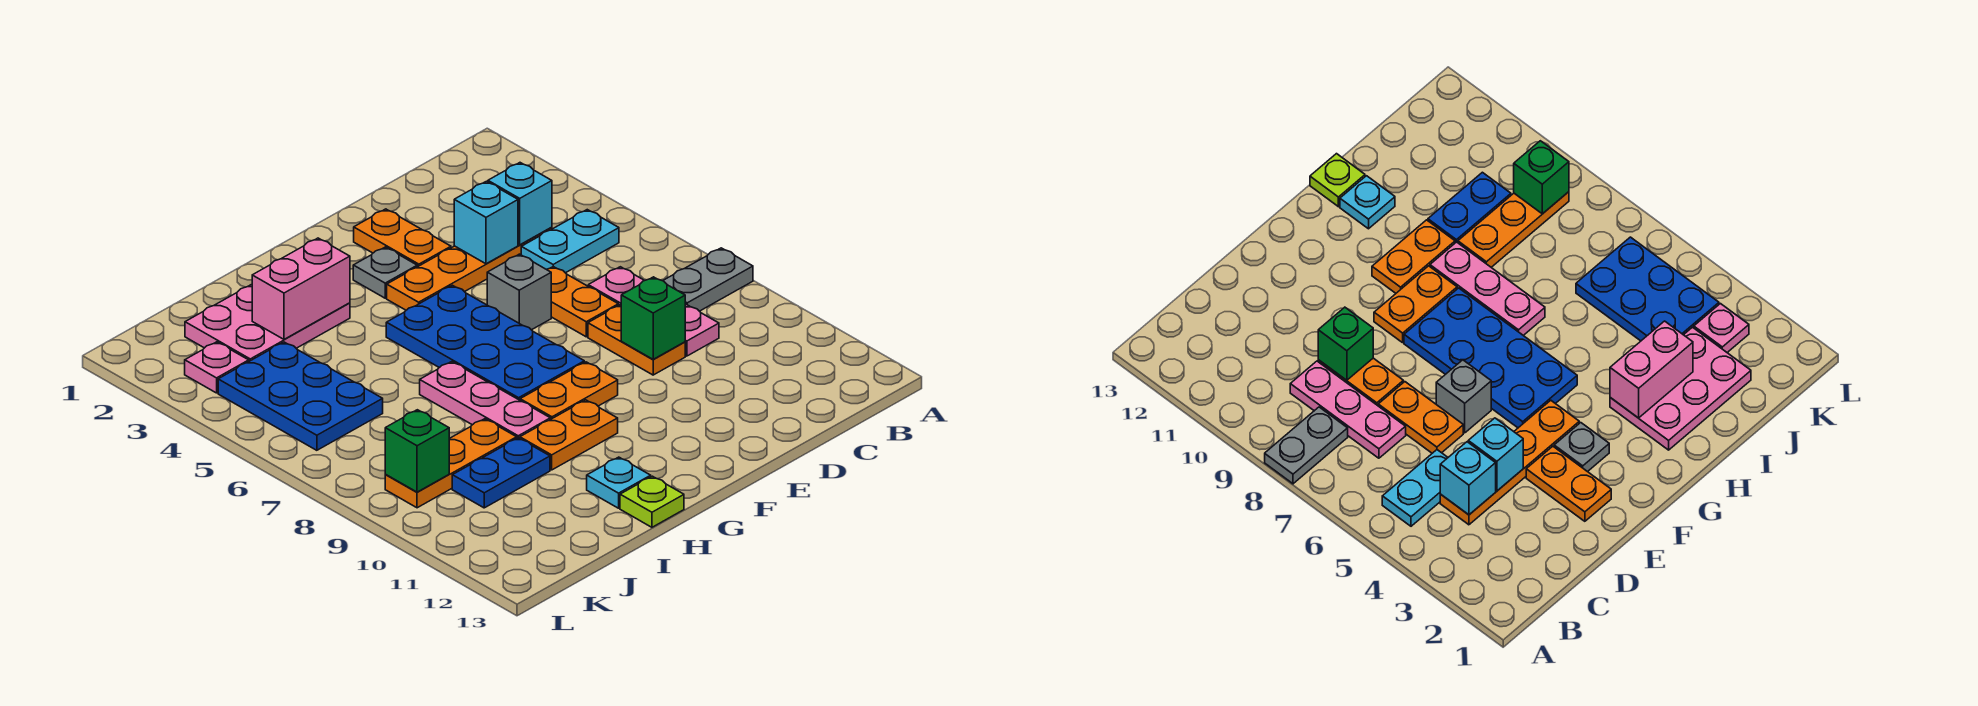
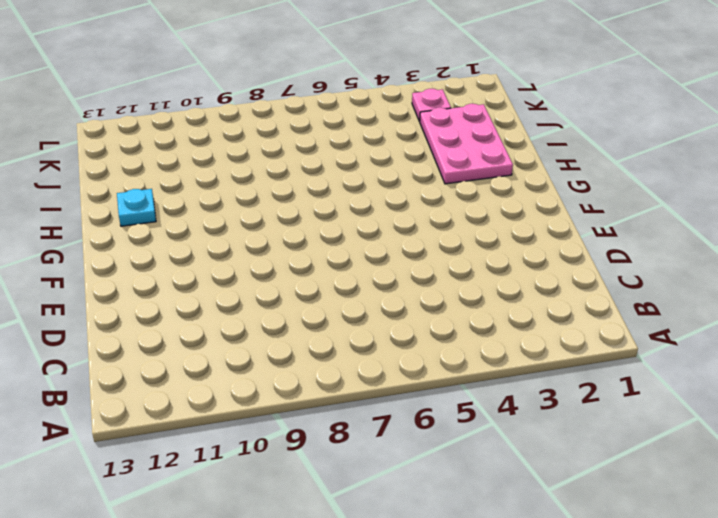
none -> grey 1x2 plate [663,248,753,311]
none -> cyan 1x2 plate [521,210,619,273]
none -> orange 1x4 plate [387,227,552,310]

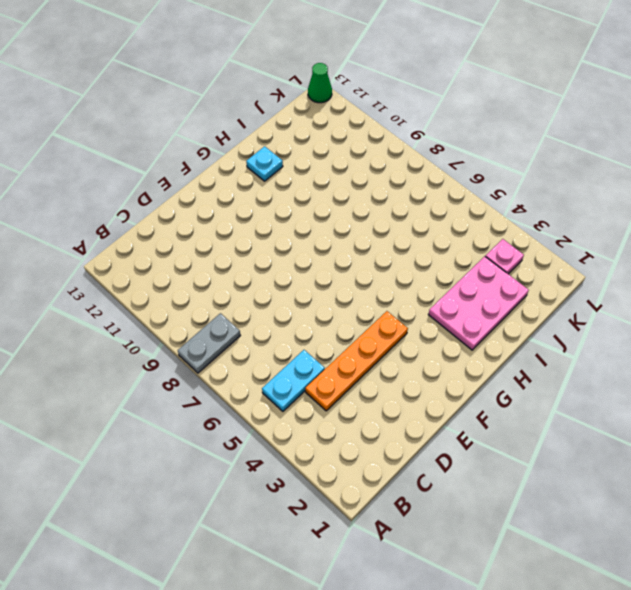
green 1x1 cone [308,63,332,103] -> none
none -> pink 1x3 plate [588,267,719,356]
none -> orange 1x2 plate [547,267,618,337]
none -> orange 1x2 plate [588,305,685,375]

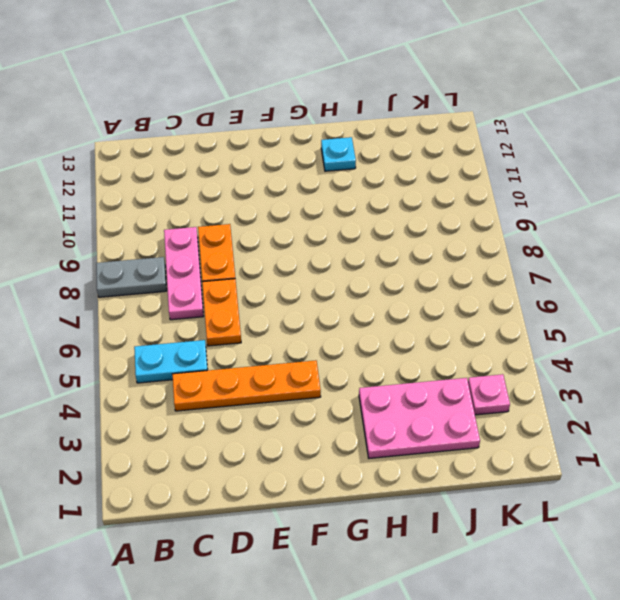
none -> orange 1x2 plate [354,209,451,267]
none -> grey 1x1 brick [487,254,551,330]
none -> grey 1x1 plate [353,247,417,298]

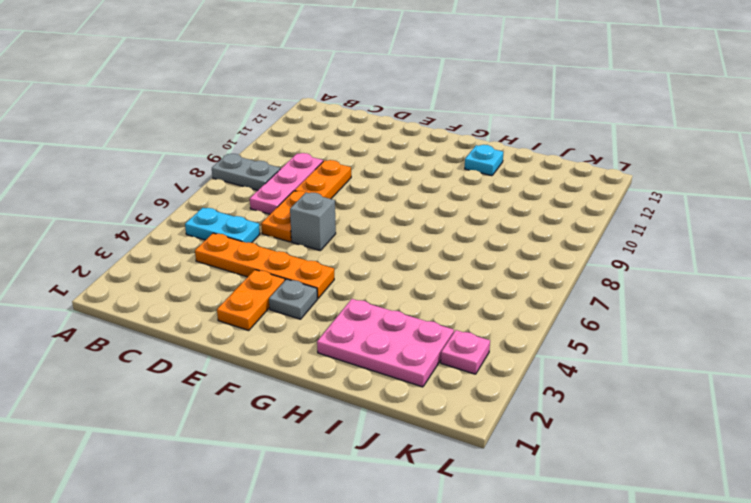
none -> blue 2x4 plate [386,285,584,400]
none -> orange 1x2 plate [520,362,618,419]
none -> orange 1x2 plate [520,400,618,470]

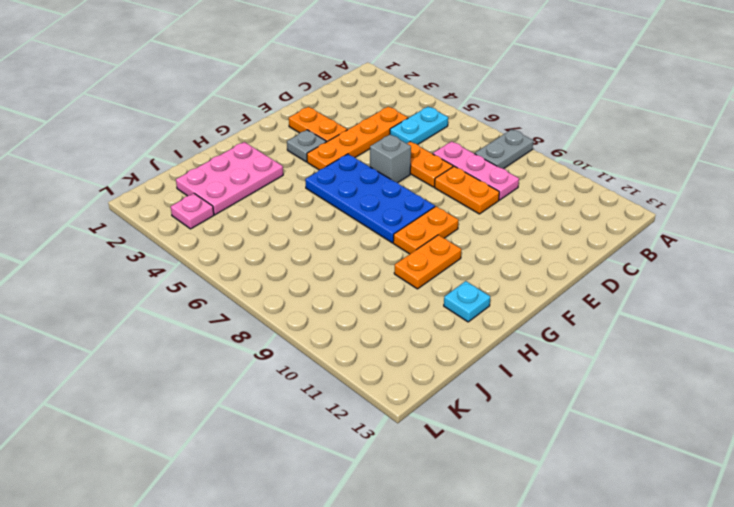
none -> pink 1x3 plate [420,362,550,438]
none -> lime 1x1 plate [620,476,684,527]
none -> orange 1x3 plate [385,419,517,508]

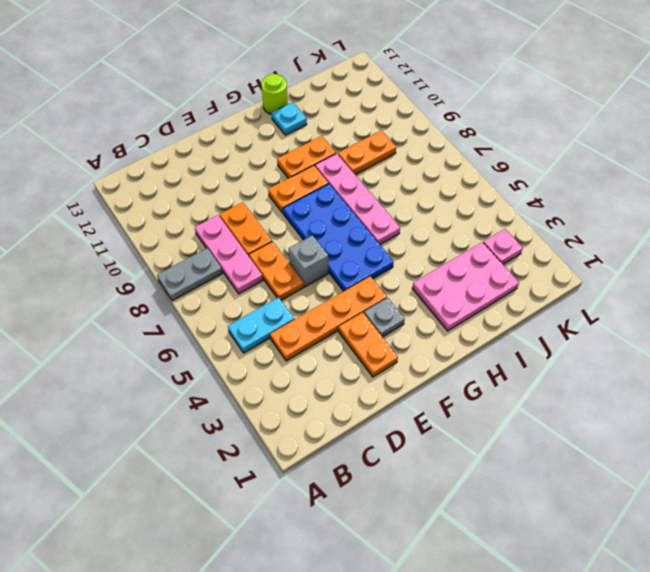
pink 1x4 plate [315,153,400,244] -> pink 1x3 plate [420,362,550,438]
lime 1x1 round brick [261,74,288,114] -> lime 1x1 plate [620,476,684,527]
orange 1x2 plate [338,130,396,175] -> orange 1x3 plate [385,419,517,508]
none -> blue 1x2 plate [452,438,550,508]
none -> blue 2x3 plate [218,342,383,450]
none -> cyan 1x1 brick [488,163,552,245]

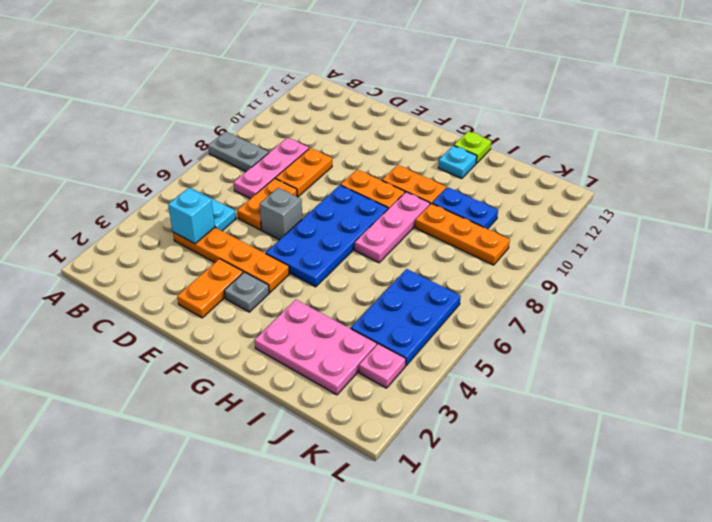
none -> cyan 1x1 brick [454,181,518,264]
none -> green 1x1 brick [621,277,685,359]
none -> pink 1x2 brick [252,238,350,339]

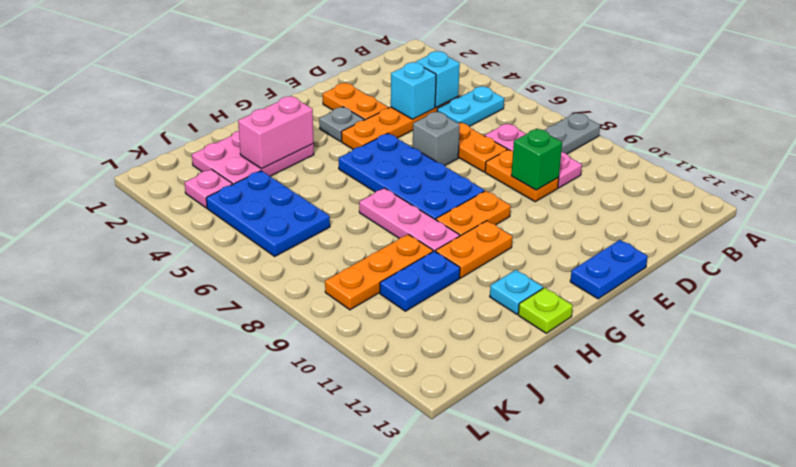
blue 1x2 plate [570,240,648,299] -> none
none -> green 1x1 brick [385,410,449,492]

